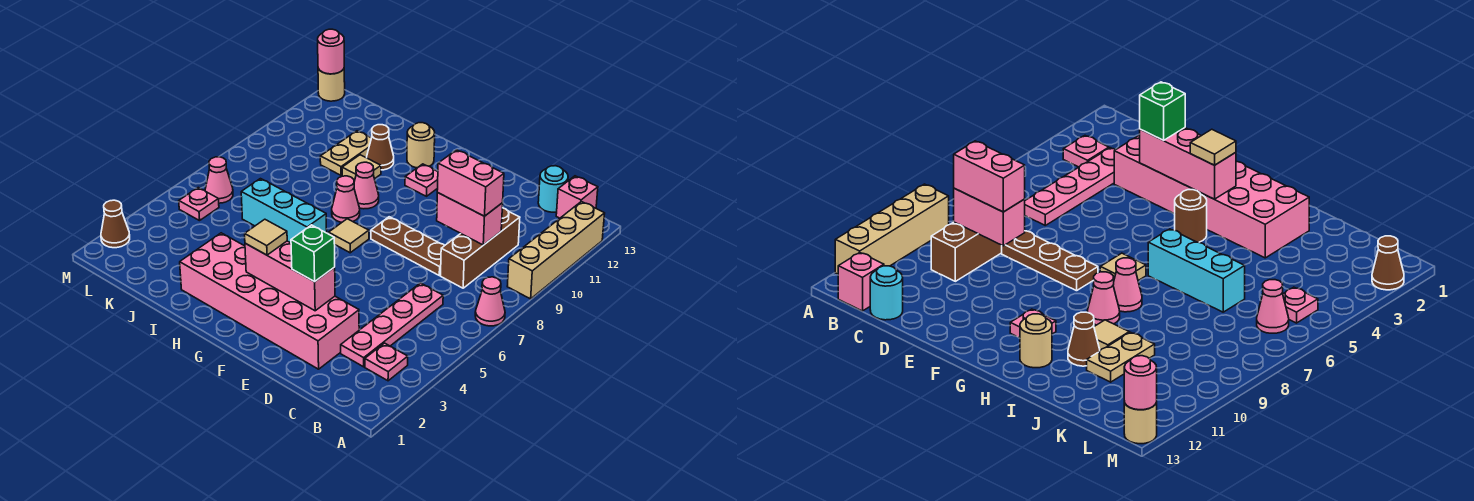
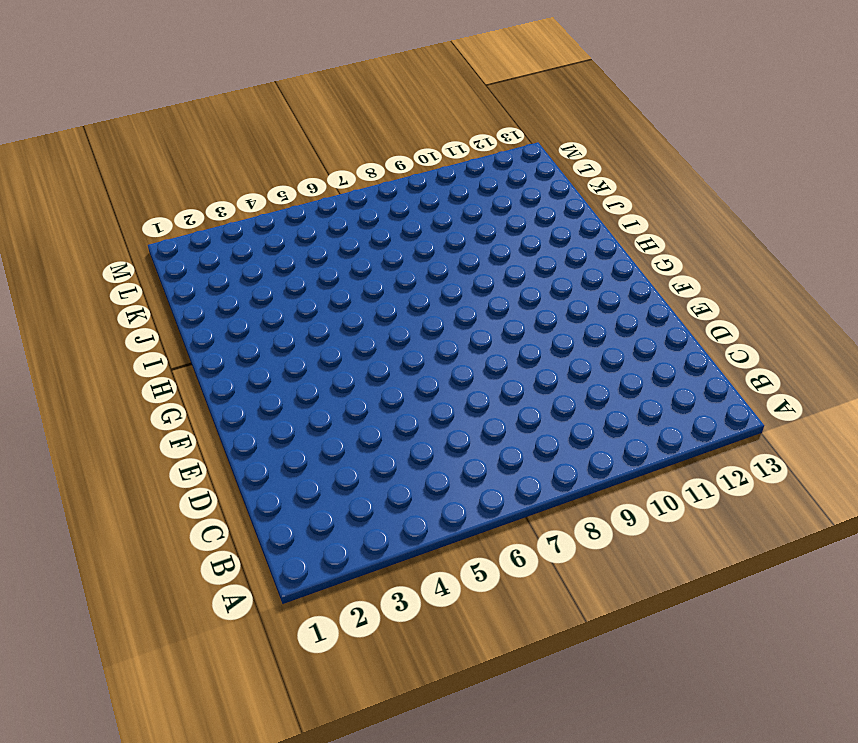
none -> pink 1x1 cone [475,277,505,326]
none -> tan 1x4 brick [507,202,605,299]
none -> pink 1x1 plate [365,343,408,381]

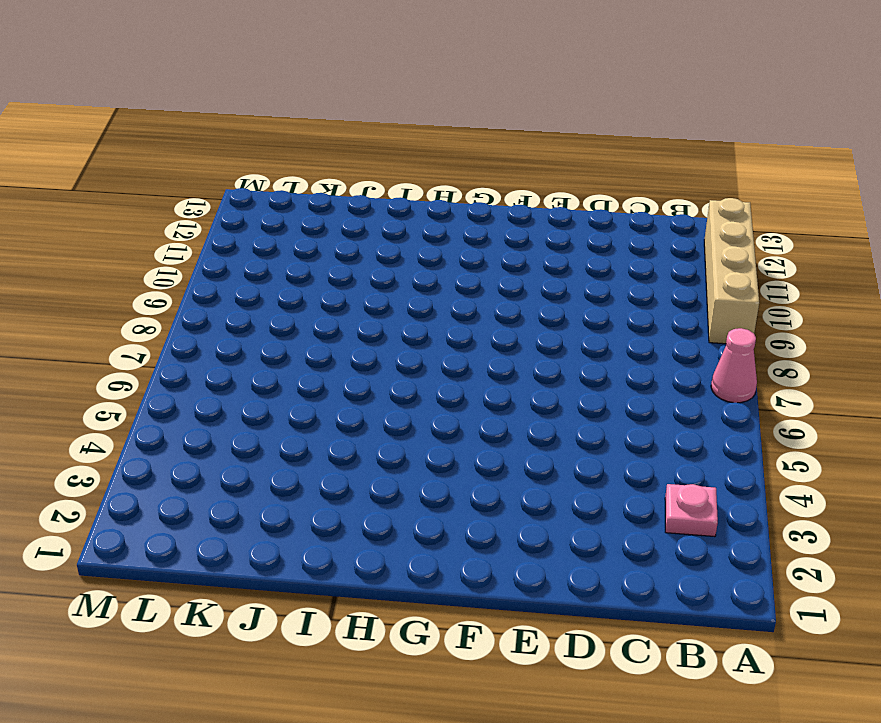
none -> pink 1x1 brick [556,176,598,218]
none -> pink 1x4 plate [341,283,443,367]
none -> brown 1x3 brick [441,208,520,288]

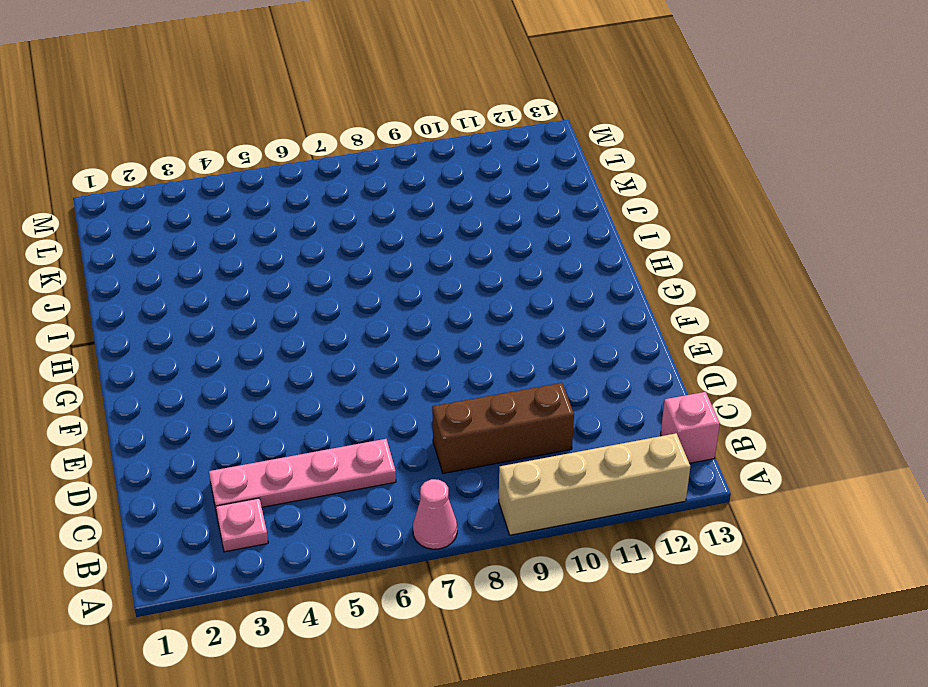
none -> cyan 1x1 round brick [538,166,568,212]
none -> pink 2x6 brick [180,233,359,369]
none -> brown 1x3 plate [371,217,445,275]

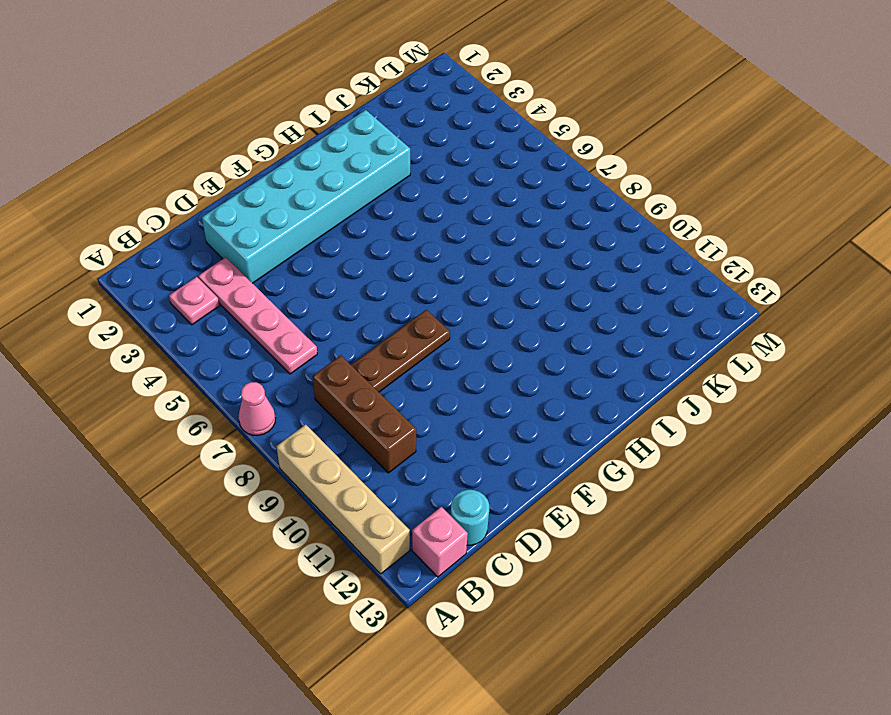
cyan 2x6 brick [202,110,410,283] -> pink 2x6 brick [180,233,359,369]
none -> brown 1x1 round brick [1175,190,1207,242]
none -> tan 1x1 tile [329,219,369,253]
none -> pink 1x1 plate [405,164,438,196]

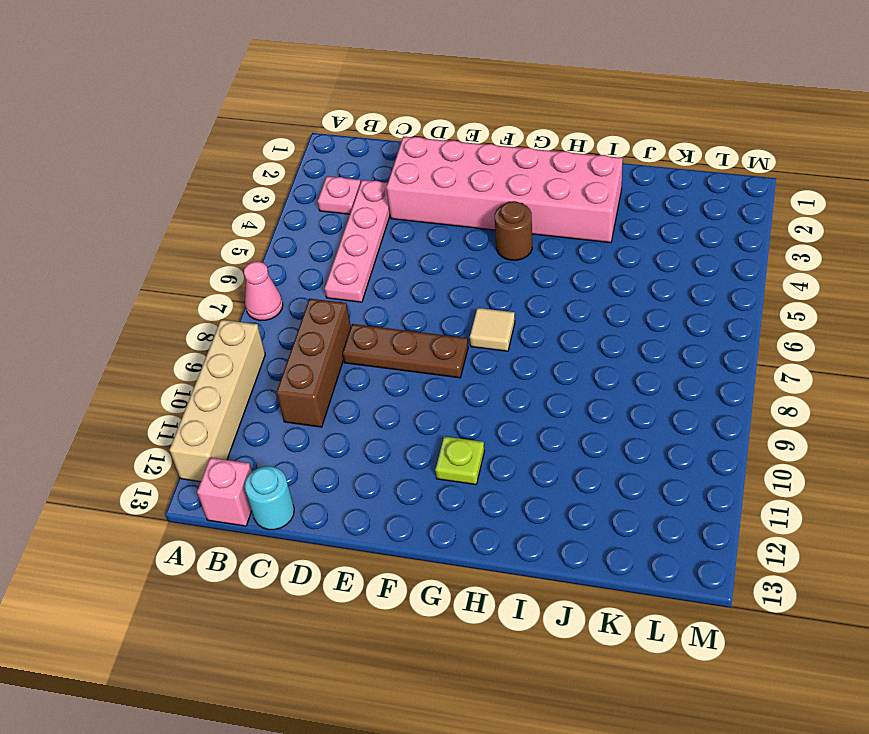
lime 1x1 plate [435,436,484,485] -> pink 1x1 plate [405,164,438,196]
none -> cyan 1x3 brick [241,179,327,243]
none -> pink 1x1 cone [332,176,360,222]
none -> pink 1x1 cone [354,162,379,209]

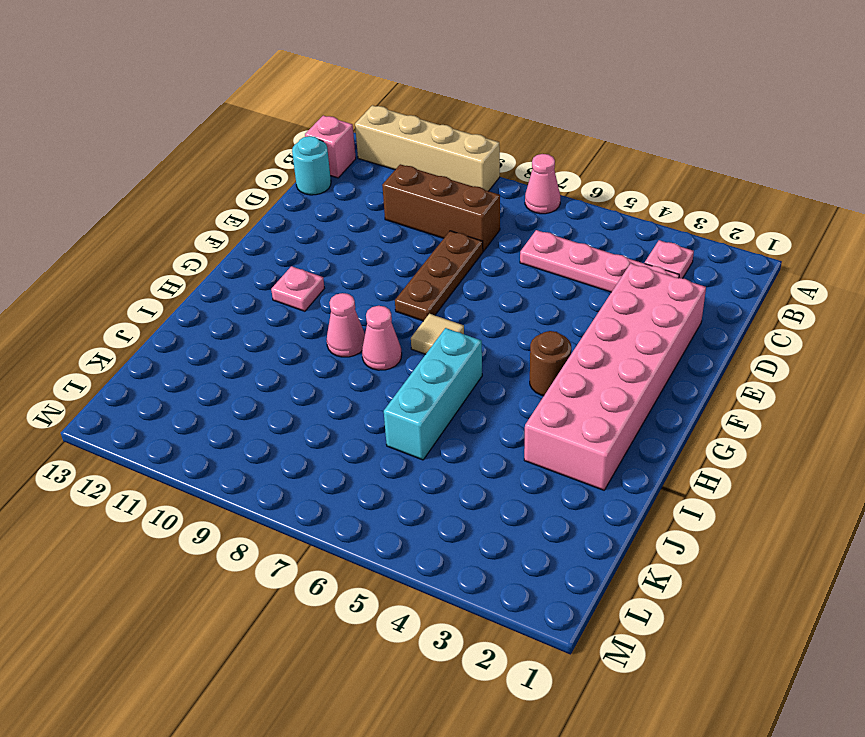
none -> tan 1x1 round brick [407,123,435,168]
none -> tan 1x1 tile [342,155,381,181]
none -> brown 1x1 cone [367,125,394,170]

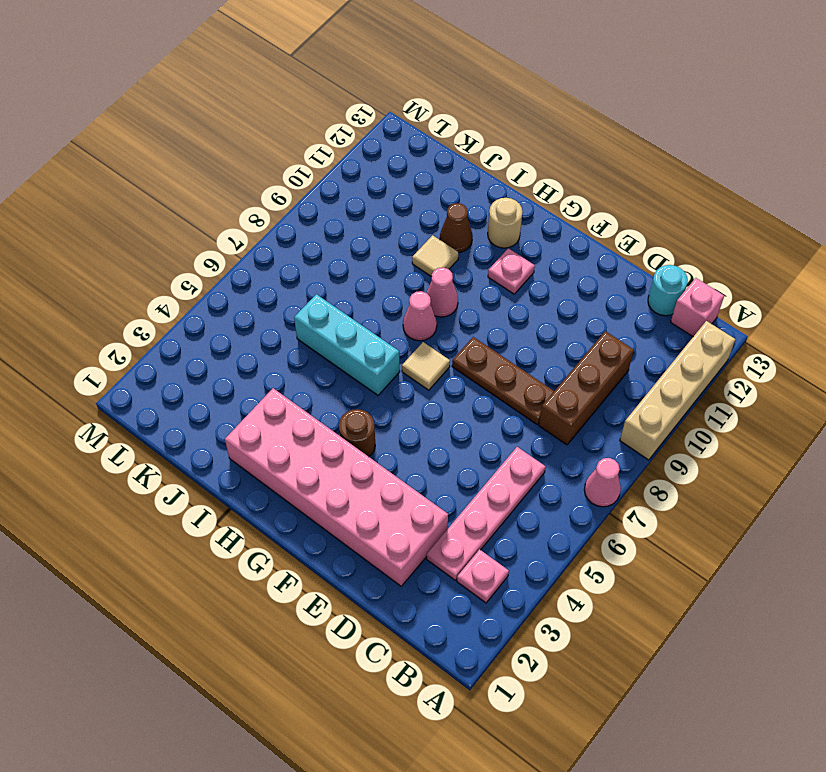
none -> tan 1x2 plate [320,131,371,175]
none -> pink 1x1 plate [179,188,219,221]
none -> pink 1x1 cone [205,157,233,203]

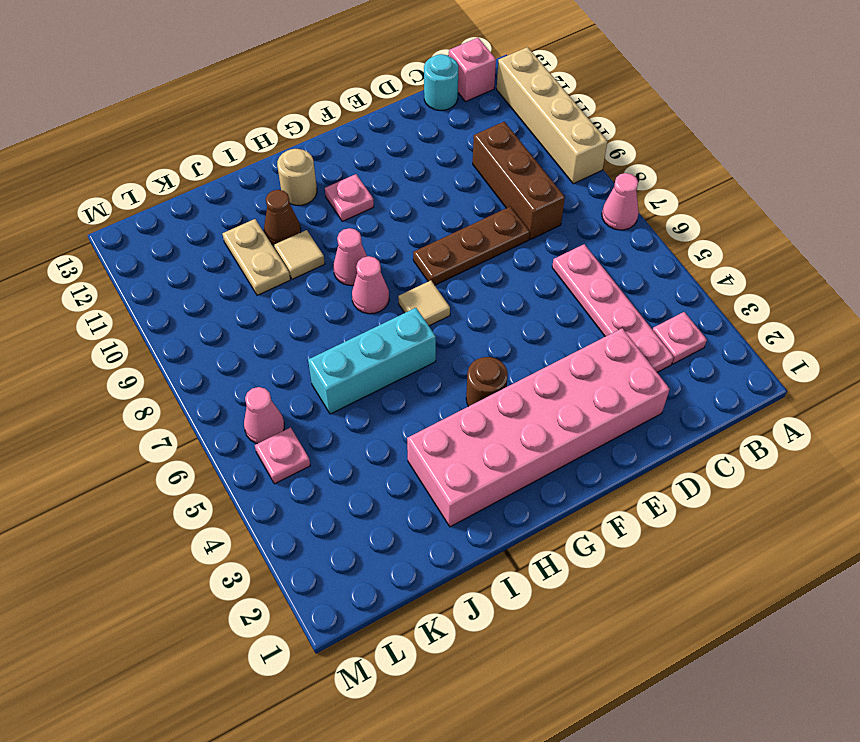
none -> brown 1x1 cone [101,200,130,248]
none -> tan 1x1 round brick [318,69,345,101]
none -> pink 1x2 brick [437,193,503,245]

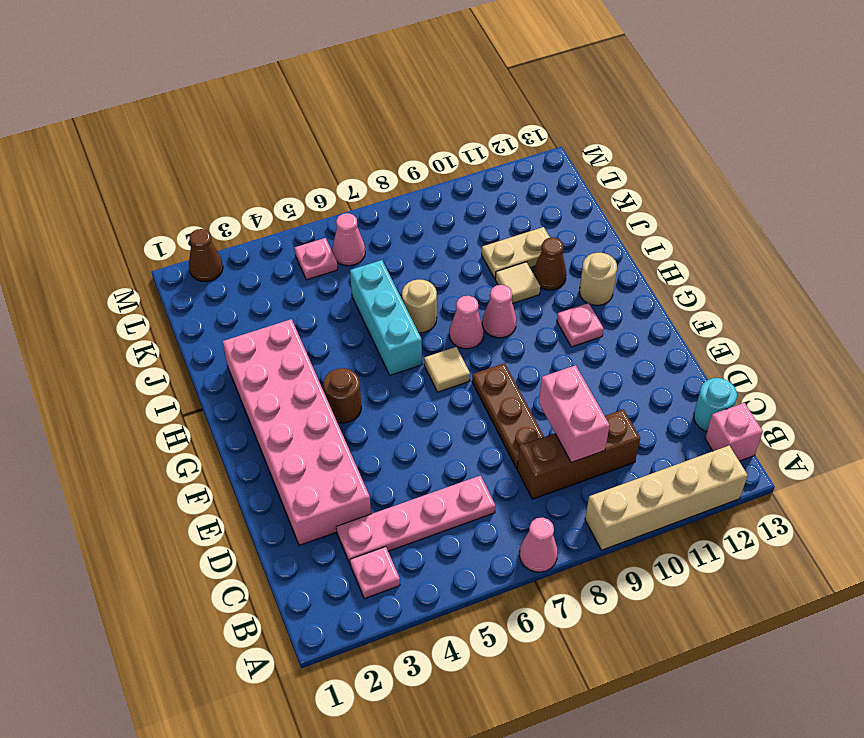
tan 1x1 round brick [402,280,437,333] -> tan 1x1 round brick moved to [318,69,345,101]
none -> pink 1x3 brick [245,241,335,311]
none -> pink 1x1 round brick [318,29,344,74]
none -> pink 1x2 brick [437,150,504,216]

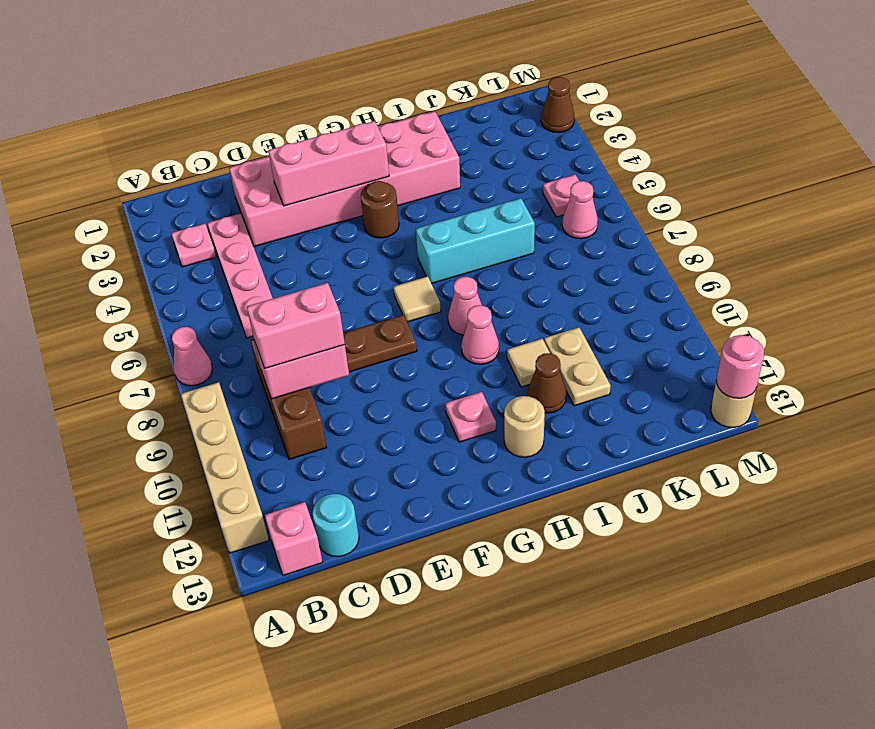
none -> green 1x1 brick [291,225,335,282]
none -> tan 1x1 tile [245,219,287,255]

